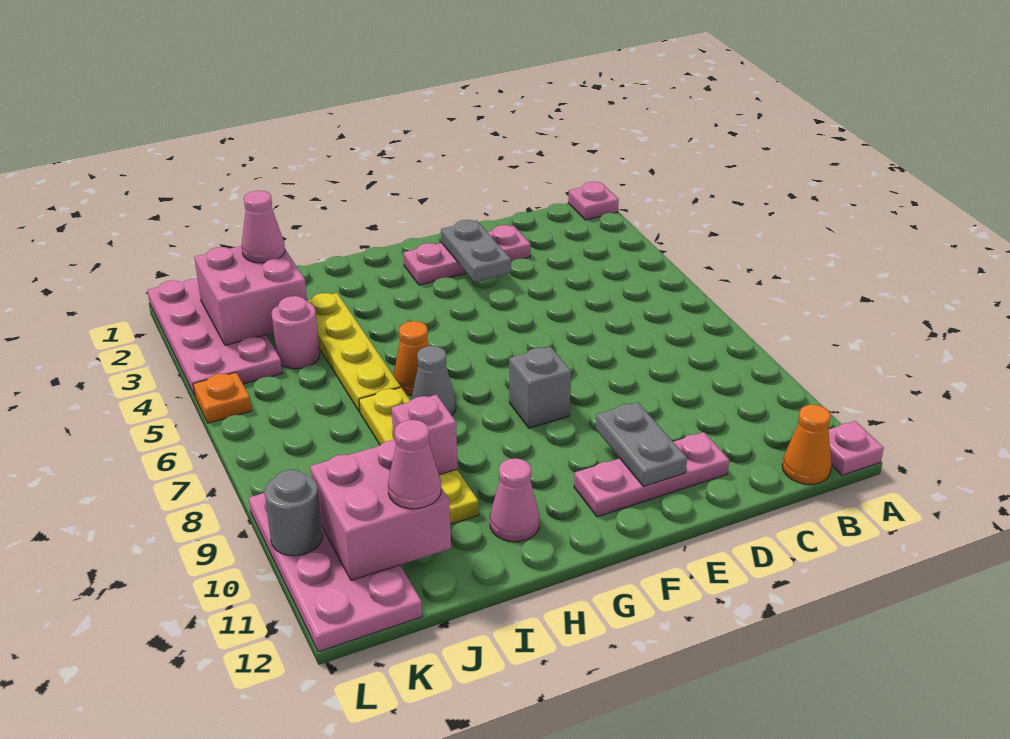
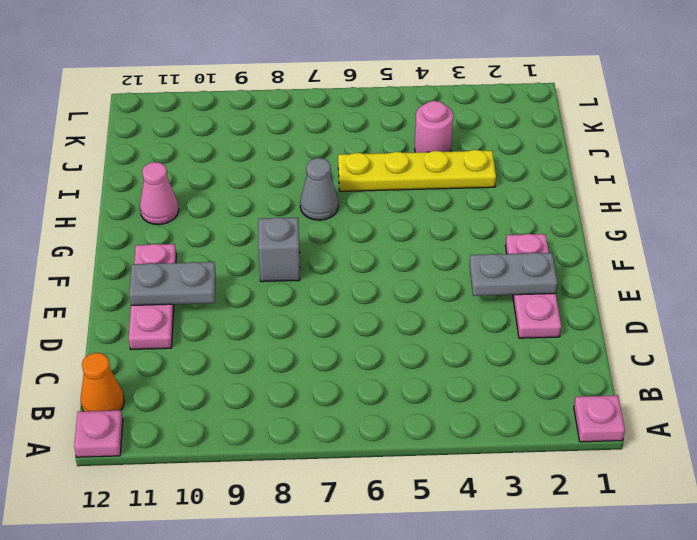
none -> orange 1x1 cone [393,321,429,395]
none -> yellow 1x4 plate [359,388,479,525]
none -> pink 2x4 plate [147,278,282,396]

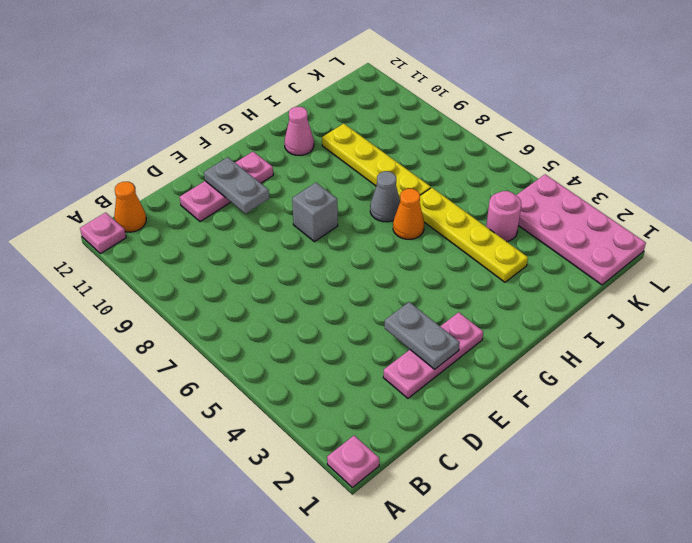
none -> pink 2x4 plate [249,493,422,652]
none -> orange 1x1 plate [193,372,251,423]
none -> pink 1x1 brick [392,395,457,475]

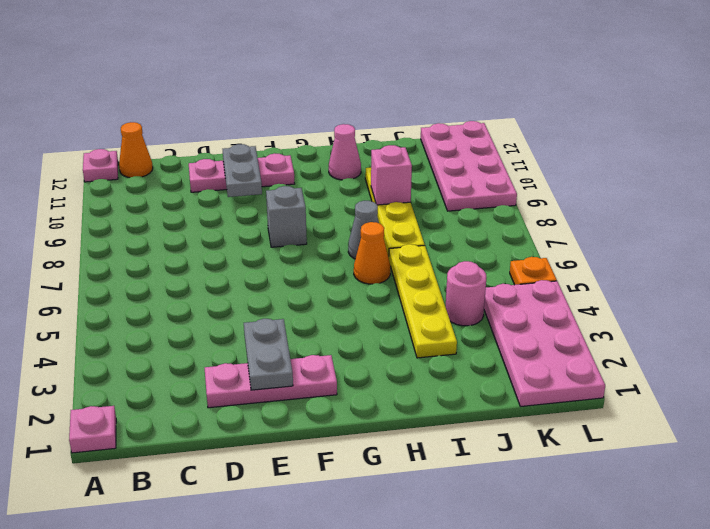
none -> pink 2x2 brick [194,246,307,345]
none -> pink 2x2 brick [310,440,451,580]
none -> grey 1x1 round brick [264,470,323,556]

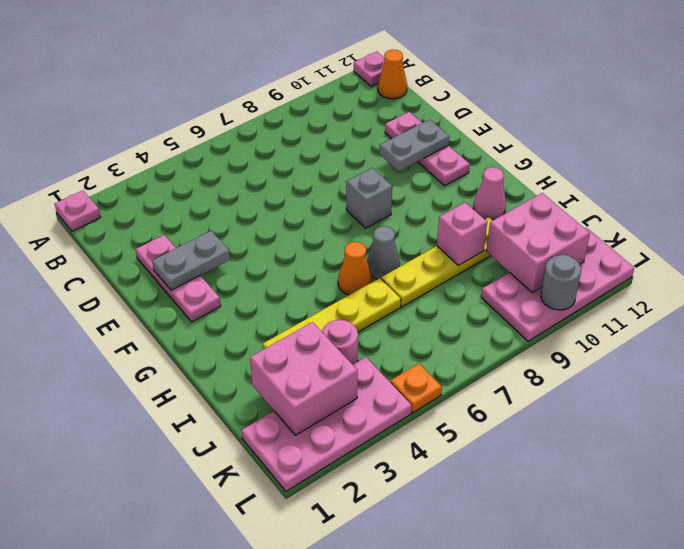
none -> pink 1x1 cone [242,191,285,263]
none -> pink 1x1 cone [388,420,441,509]

